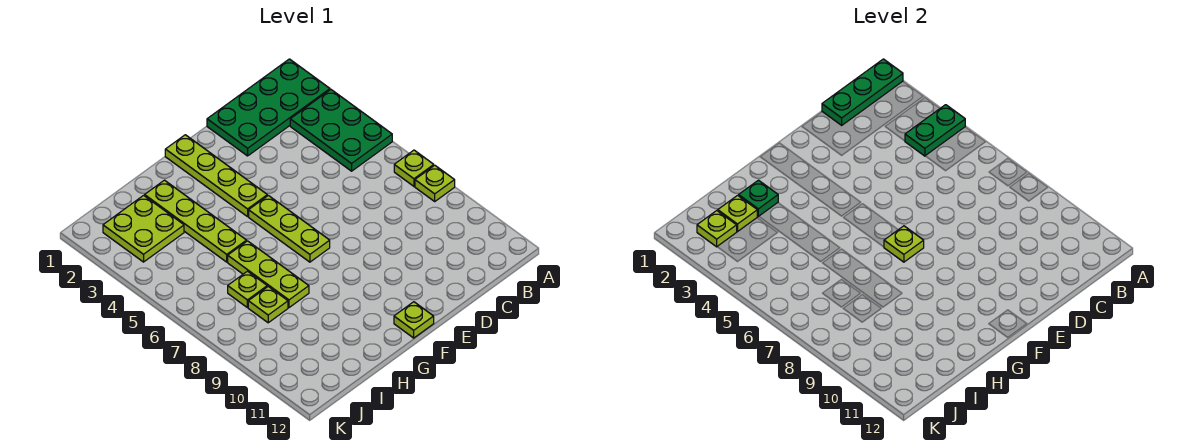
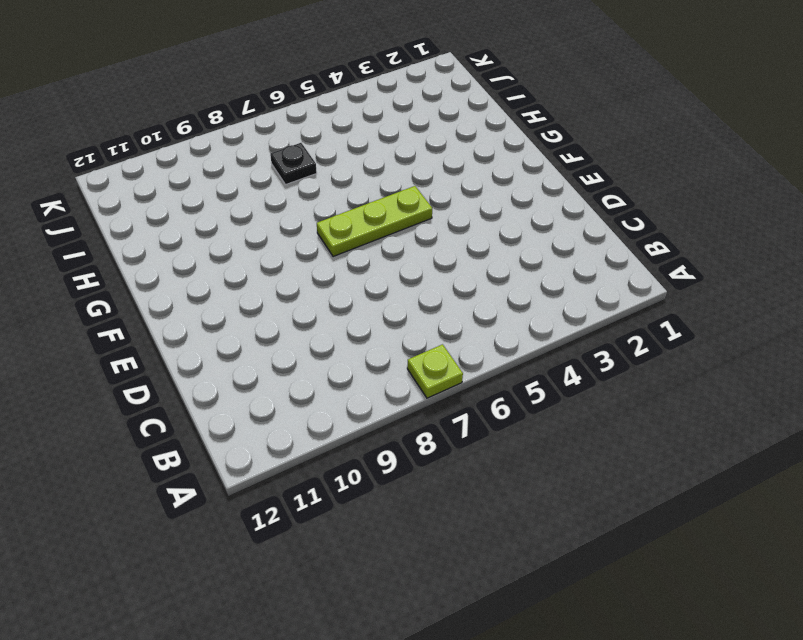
black 1x1 plate [270,143,317,185] -> lime 1x1 plate [228,271,267,308]
none -> green 2x4 plate [207,59,330,156]
none -> green 2x3 plate [290,90,392,171]
none -> lime 1x1 plate [415,165,455,201]

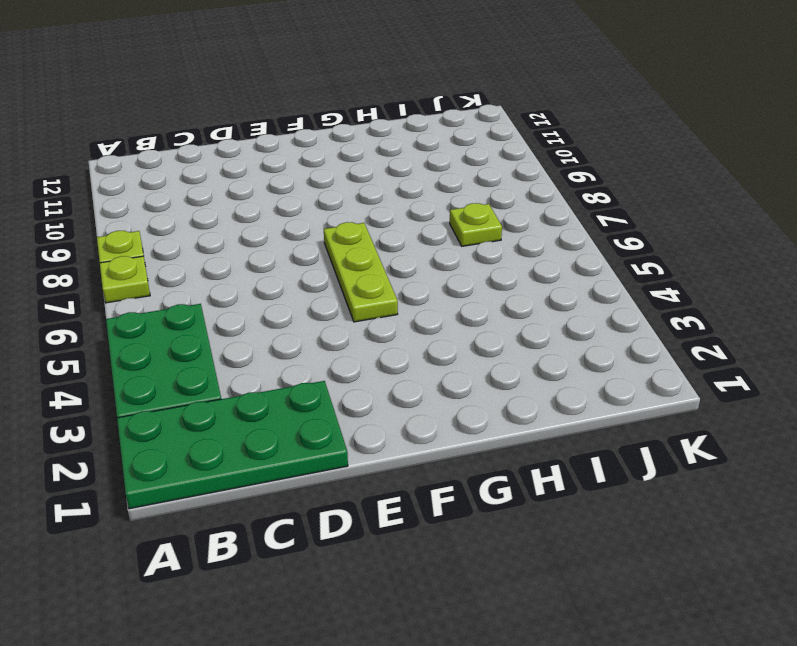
none -> lime 1x4 plate [165,135,267,217]
none -> lime 1x1 plate [394,302,434,338]
none -> lime 1x4 plate [145,180,247,262]

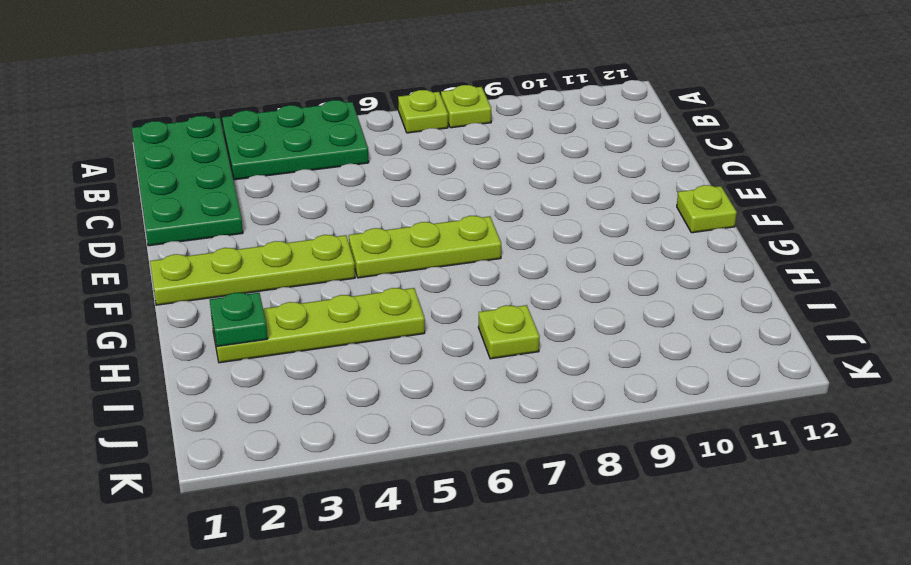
none -> lime 1x3 plate [228,241,309,308]
none -> lime 2x2 plate [103,195,184,262]
none -> lime 1x1 plate [248,286,288,323]

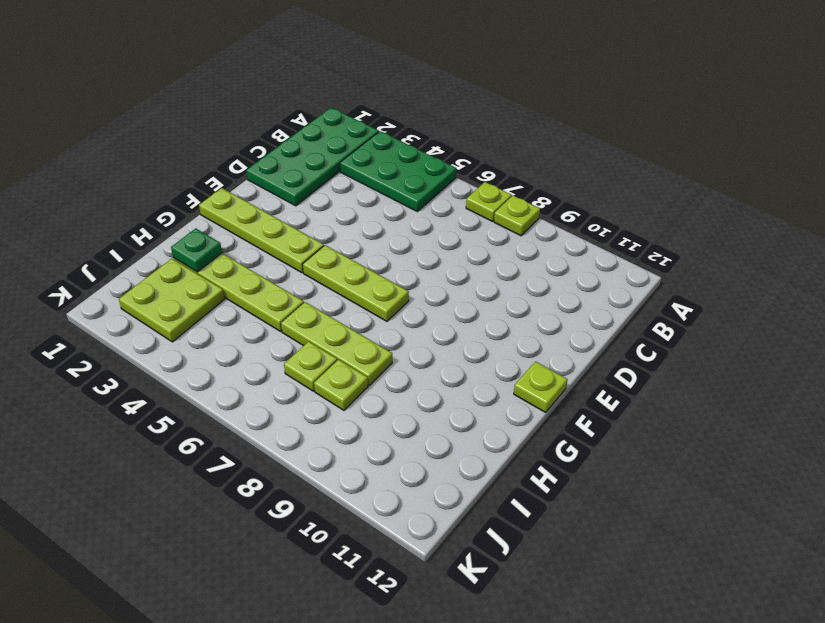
none -> green 1x3 plate [822,59,903,125]
none -> green 1x2 plate [905,105,965,156]
none -> lime 1x1 plate [884,226,924,262]

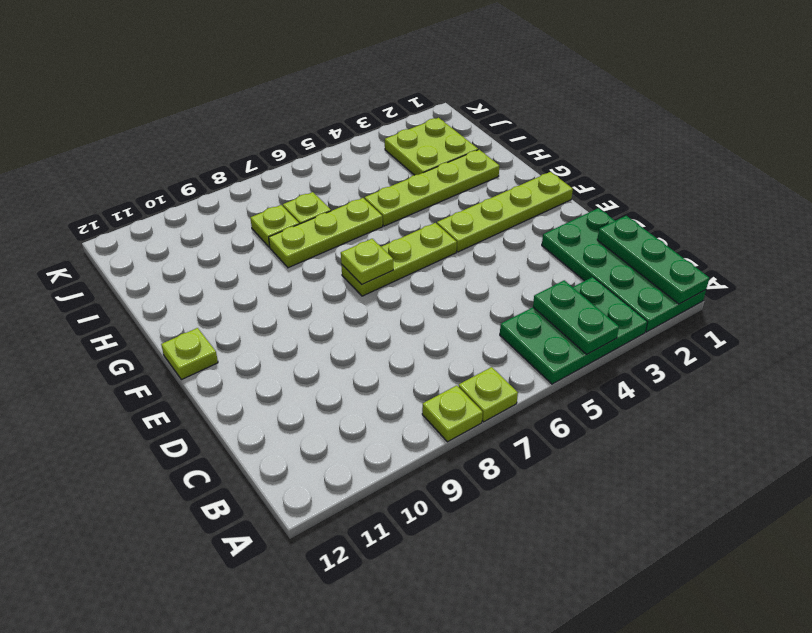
none -> green 1x1 plate [739,180,778,217]
none -> lime 1x1 plate [718,195,757,231]
none -> lime 1x1 plate [697,211,737,247]

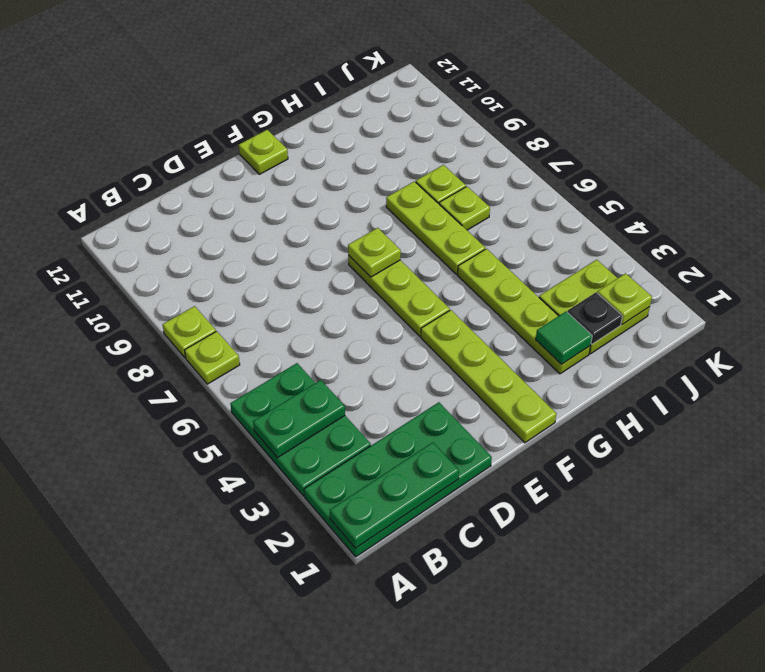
green 1x1 tile [536,312,592,364] -> green 1x1 plate [739,180,778,217]
black 1x1 plate [567,292,622,344] -> lime 1x1 plate [718,195,757,231]

